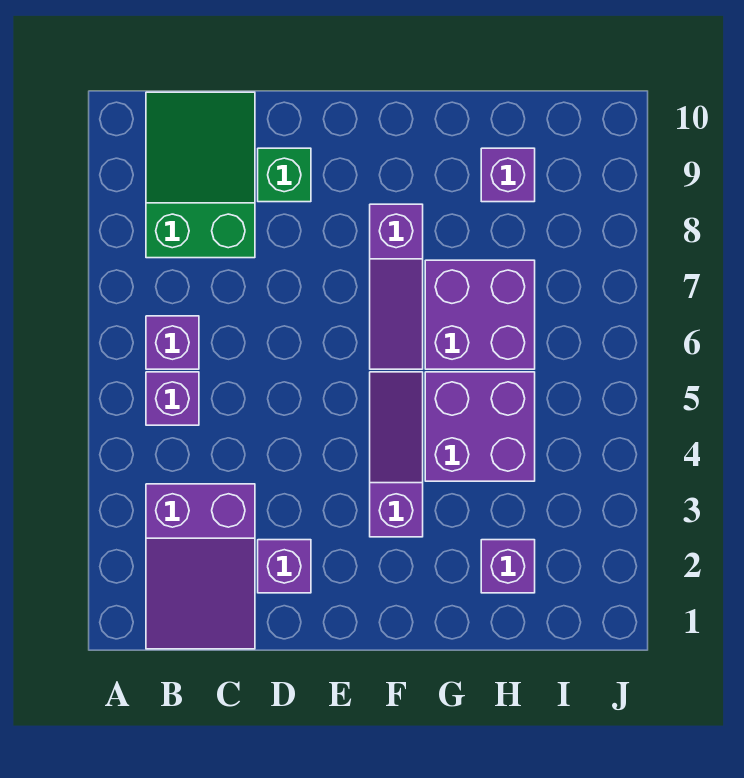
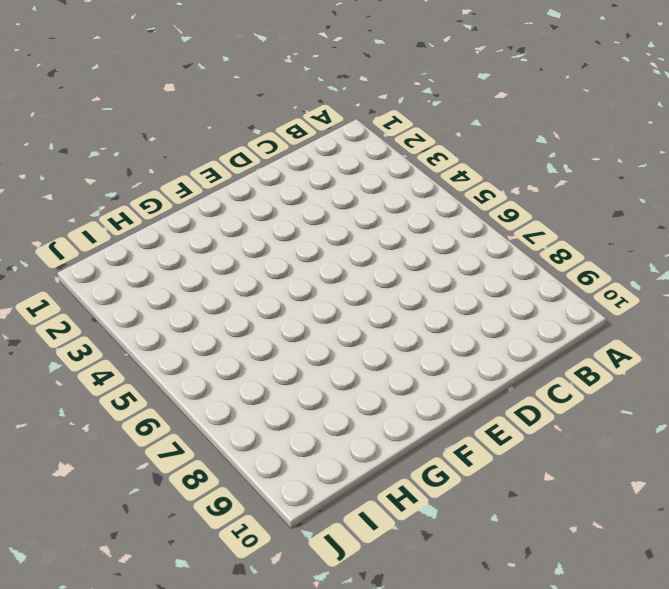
none -> purple 2x3 slope [146,484,255,649]
none -> purple 1x1 brick [146,372,199,425]
none -> purple 1x1 brick [146,316,199,369]

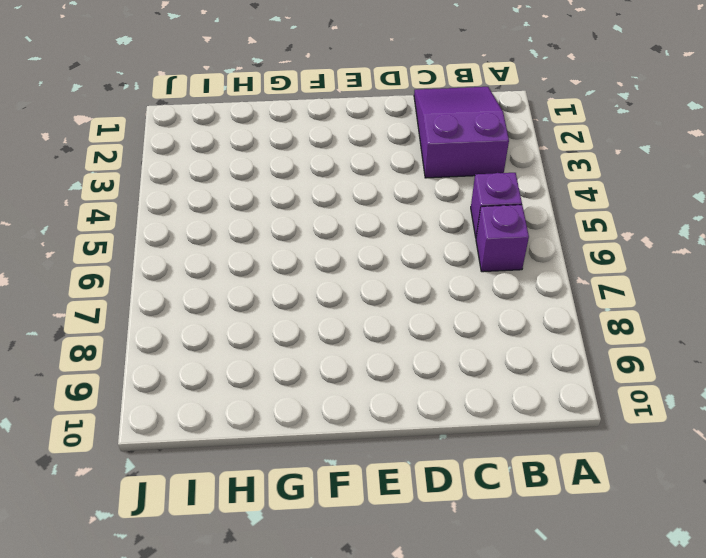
none -> green 2x3 slope [146,92,255,258]
none -> purple 1x1 brick [258,540,311,593]
none -> green 1x1 brick [258,148,311,202]

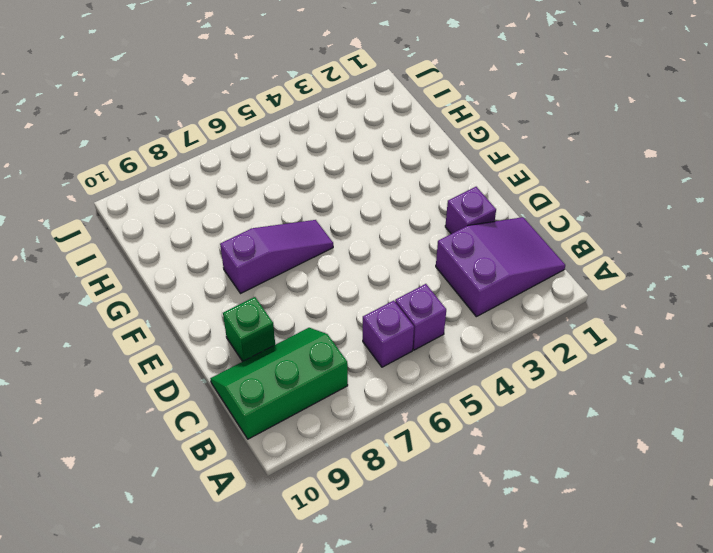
green 2x3 slope [210,328,348,439] -> green 2x3 slope turned to [146,92,255,258]
none -> purple 1x3 slope [370,372,423,537]
none -> purple 2x2 brick [425,372,535,481]
none -> purple 2x2 brick [425,260,535,369]

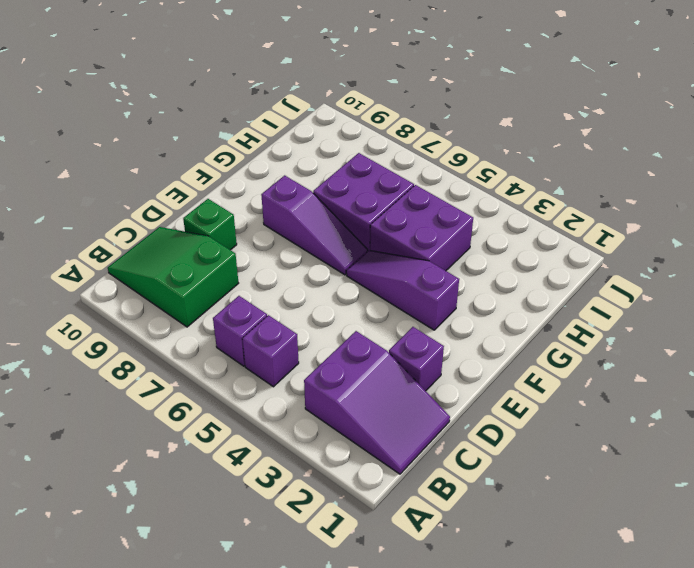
none -> purple 1x1 brick [481,540,535,593]
none -> purple 1x1 brick [481,148,535,202]

